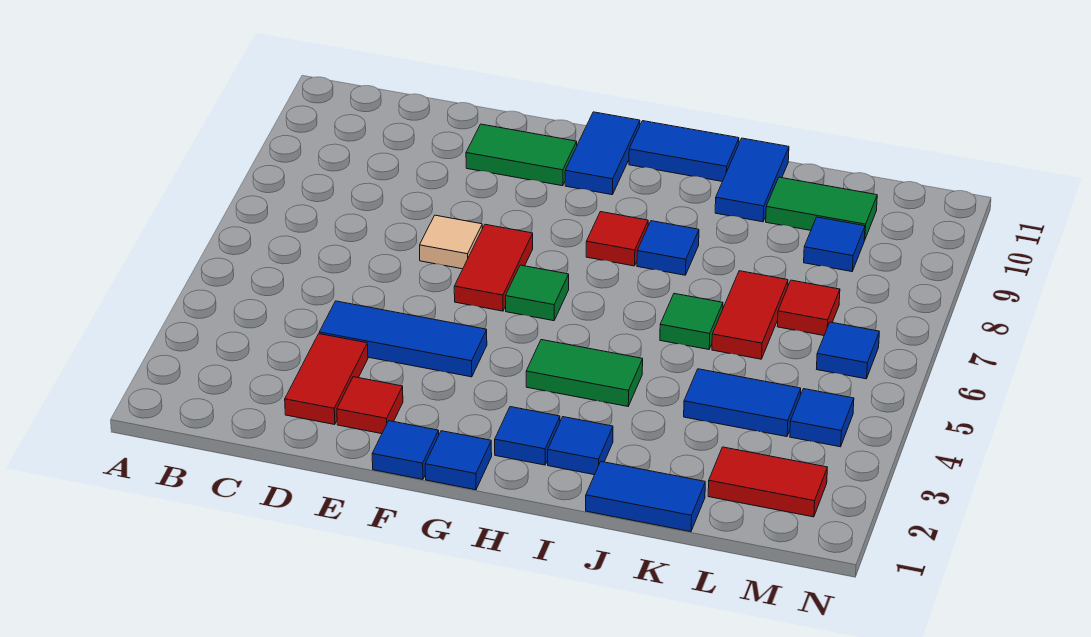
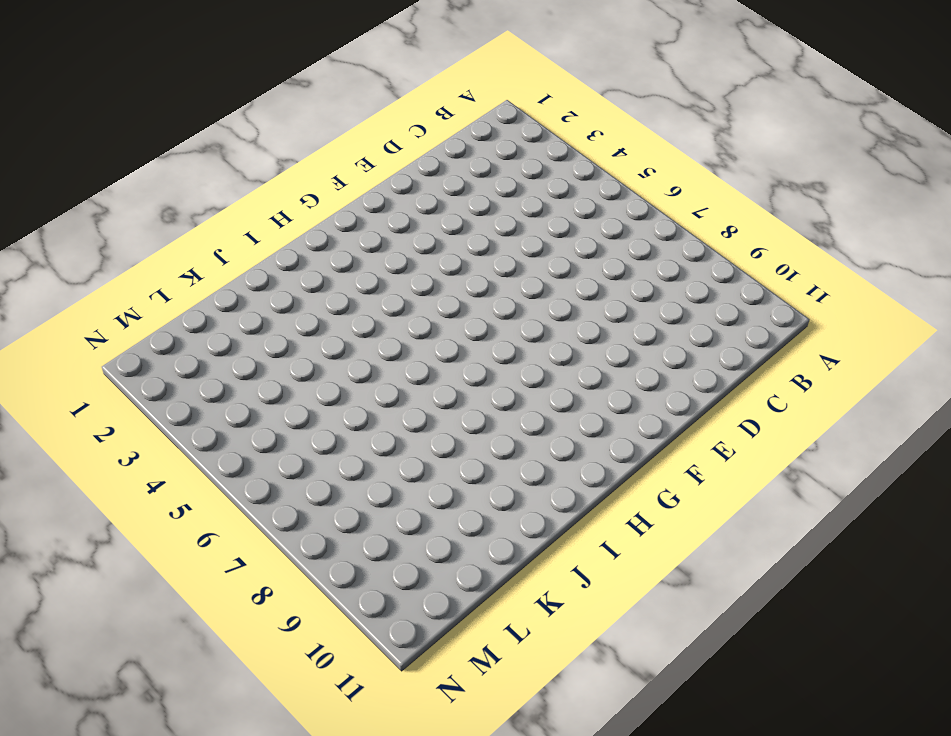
none -> red 1x2 tile [285,334,368,425]
none -> blue 1x3 tile [319,301,487,377]
none -> red 1x1 tile [337,377,403,434]

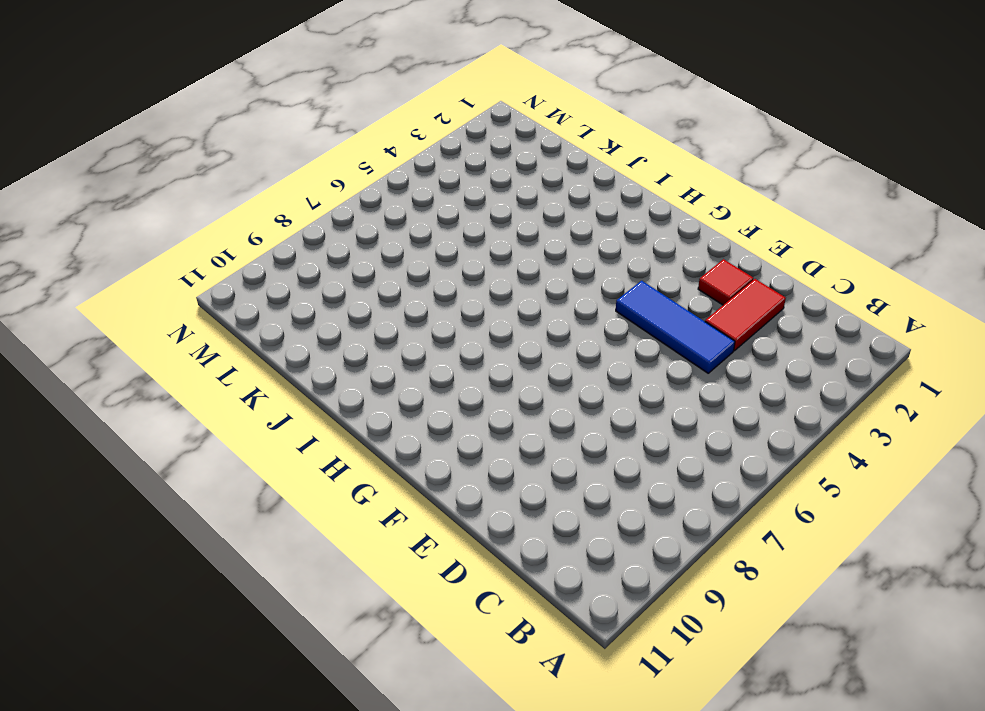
none -> tan 1x1 tile [420,215,482,269]
none -> green 1x2 tile [466,124,577,186]
none -> blue 1x1 tile [372,421,439,479]

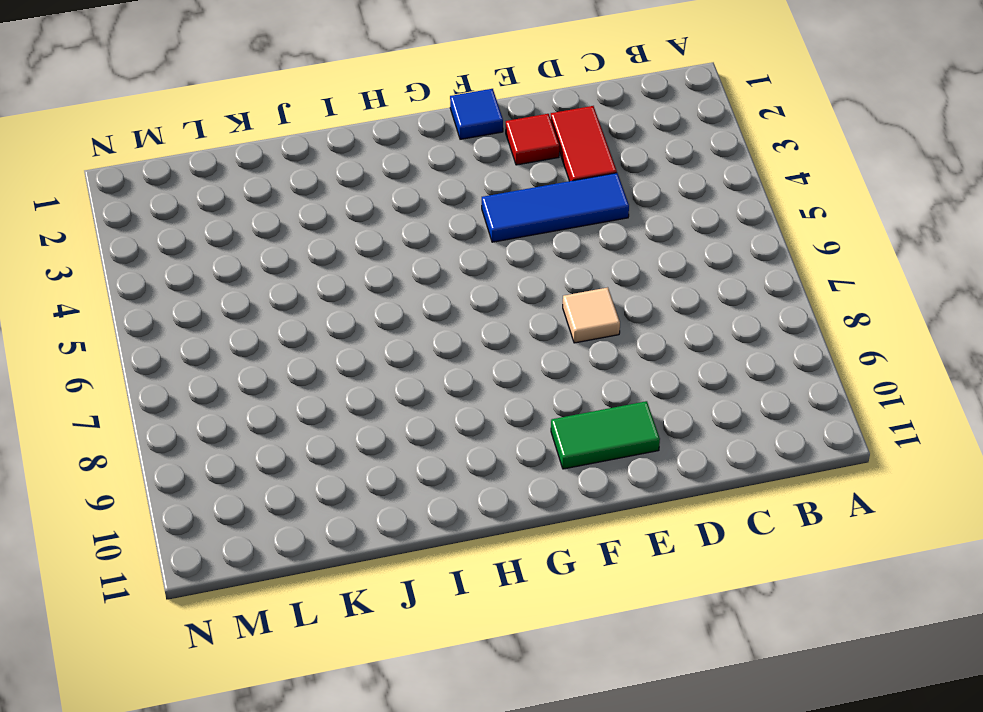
none -> red 1x2 tile [454,224,533,311]
none -> blue 1x1 tile [425,431,492,490]
none -> green 1x1 tile [505,265,569,321]

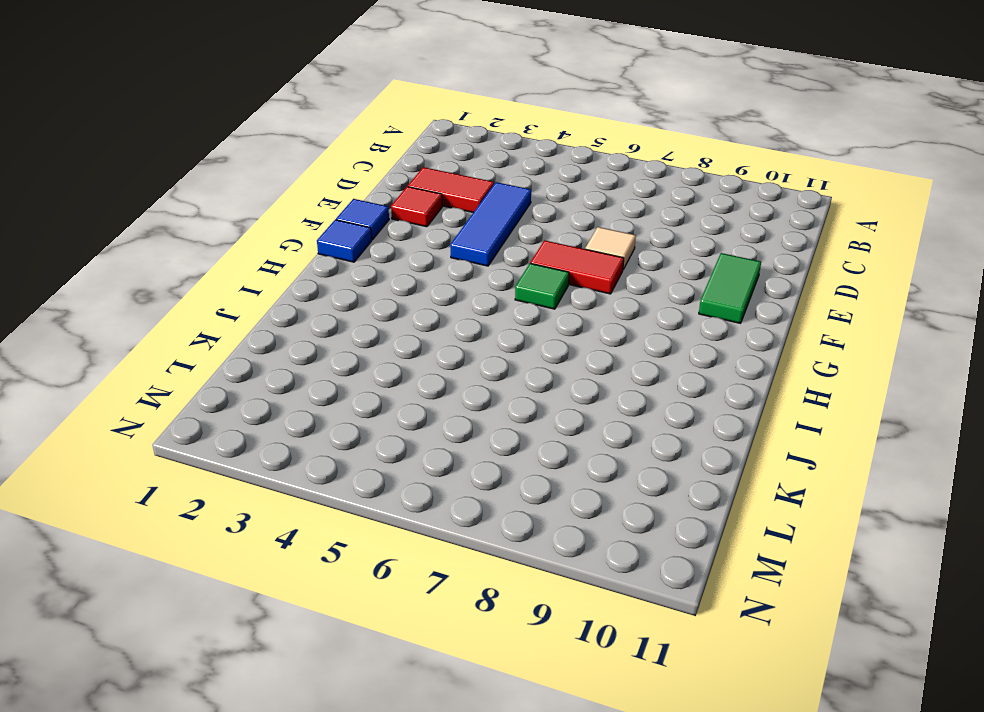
none -> blue 1x2 tile [565,112,640,195]
none -> blue 1x1 tile [495,407,560,465]
none -> green 1x2 tile [526,340,643,406]

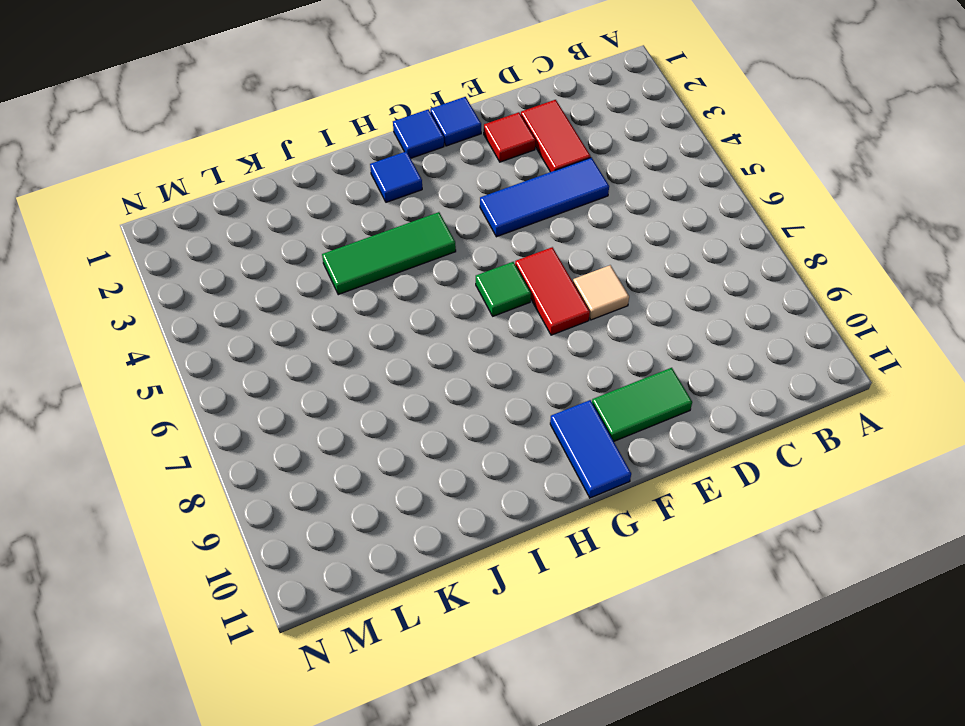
green 1x3 tile [322,212,456,295] -> green 1x2 tile [526,340,643,406]
none -> red 1x1 tile [586,212,648,266]
none -> blue 1x2 tile [629,121,739,182]
none -> blue 1x1 tile [548,417,613,475]

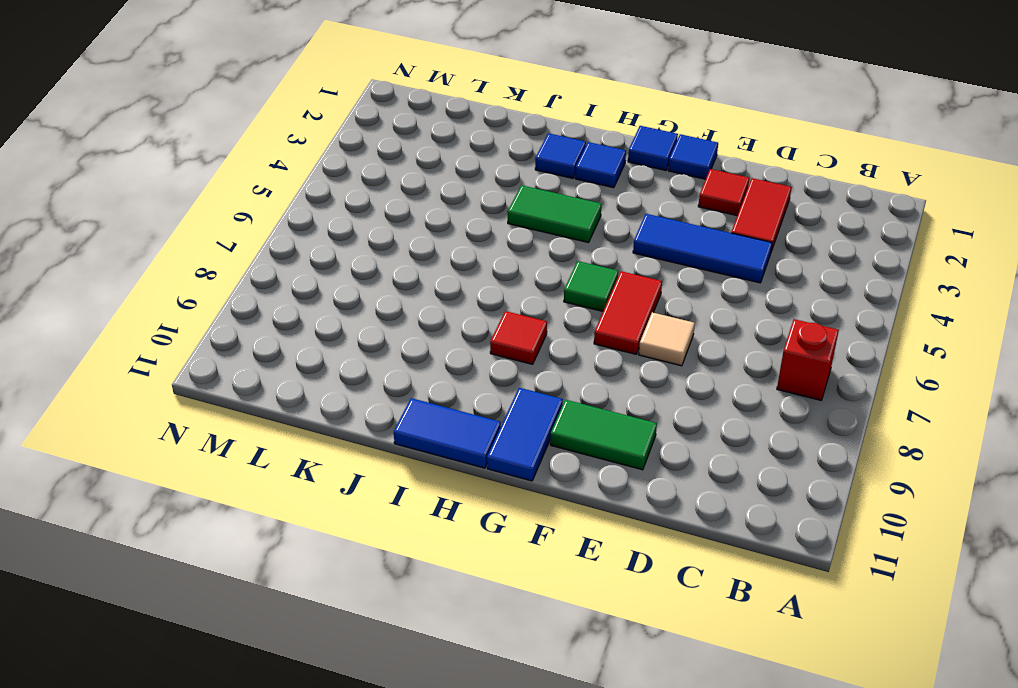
red 1x1 brick [777,319,839,400] -> none
none -> blue 1x1 tile [637,221,699,275]
none -> blue 1x2 tile [586,462,705,532]
none -> green 1x1 tile [660,294,723,350]

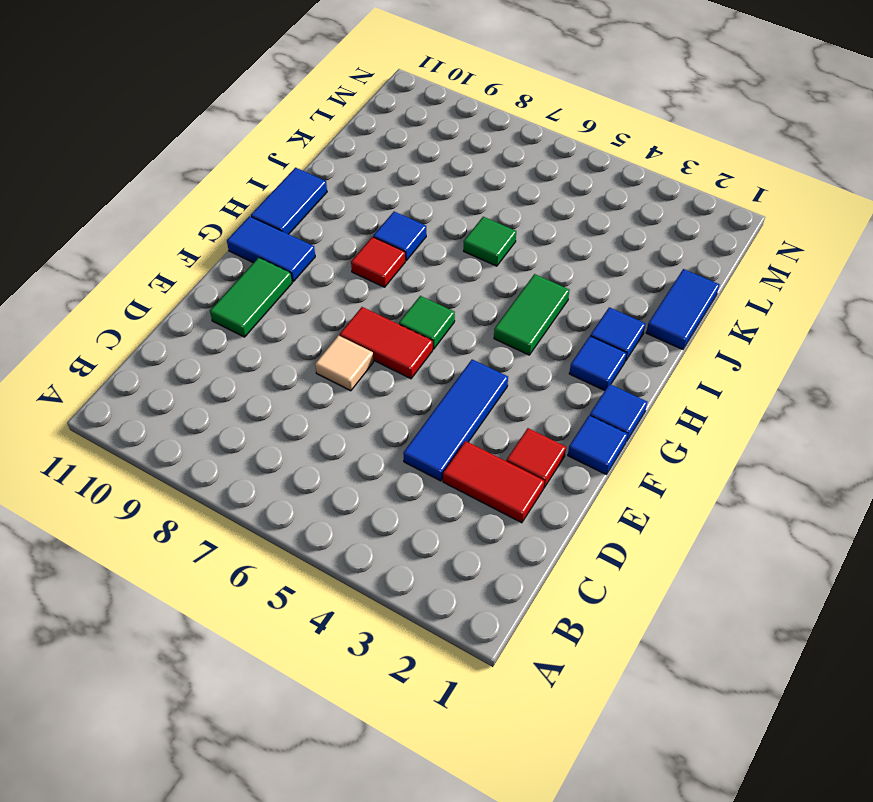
none -> blue 1x2 tile [715,138,789,222]
none -> blue 1x2 tile [684,369,801,437]
none -> red 1x2 tile [712,271,788,359]

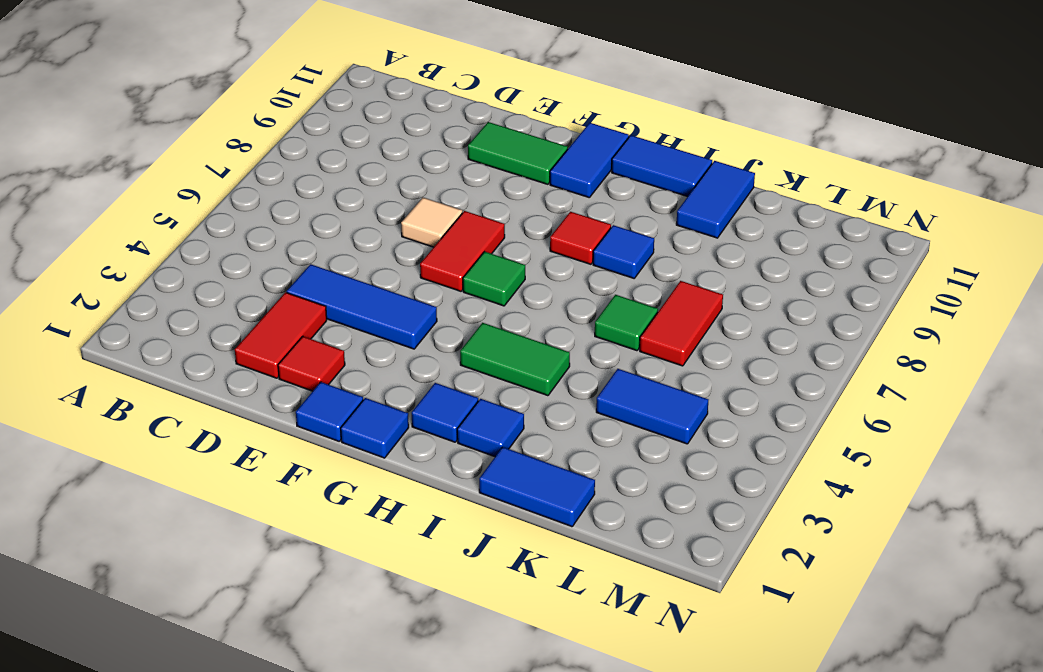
none -> green 1x2 tile [766,177,877,240]
none -> red 1x2 tile [708,447,828,517]
none -> red 1x1 tile [777,280,840,336]

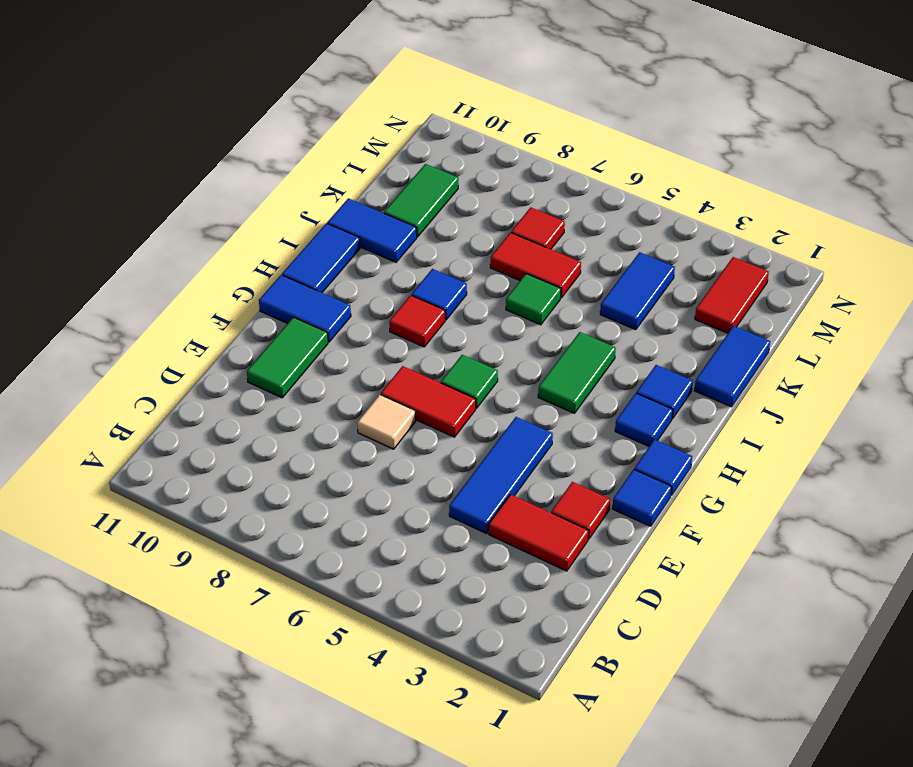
none -> blue 1x1 tile [804,217,865,272]
none -> blue 1x1 tile [790,389,854,447]
none -> blue 1x1 tile [817,322,879,379]

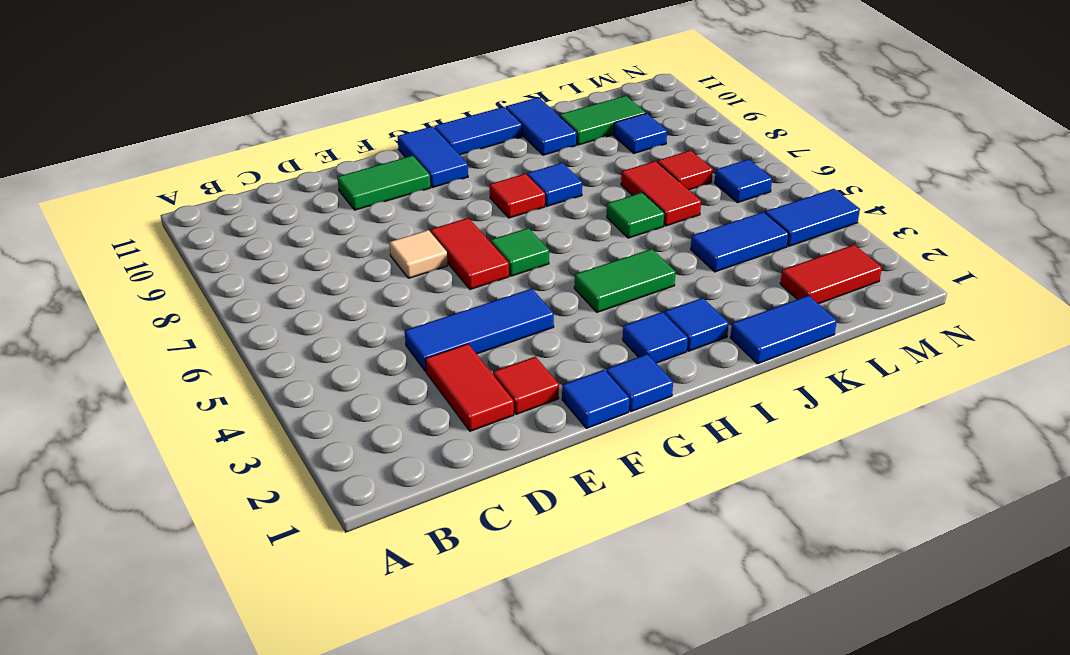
blue 1x2 tile [765,189,860,246] -> blue 1x1 tile [790,389,854,447]

